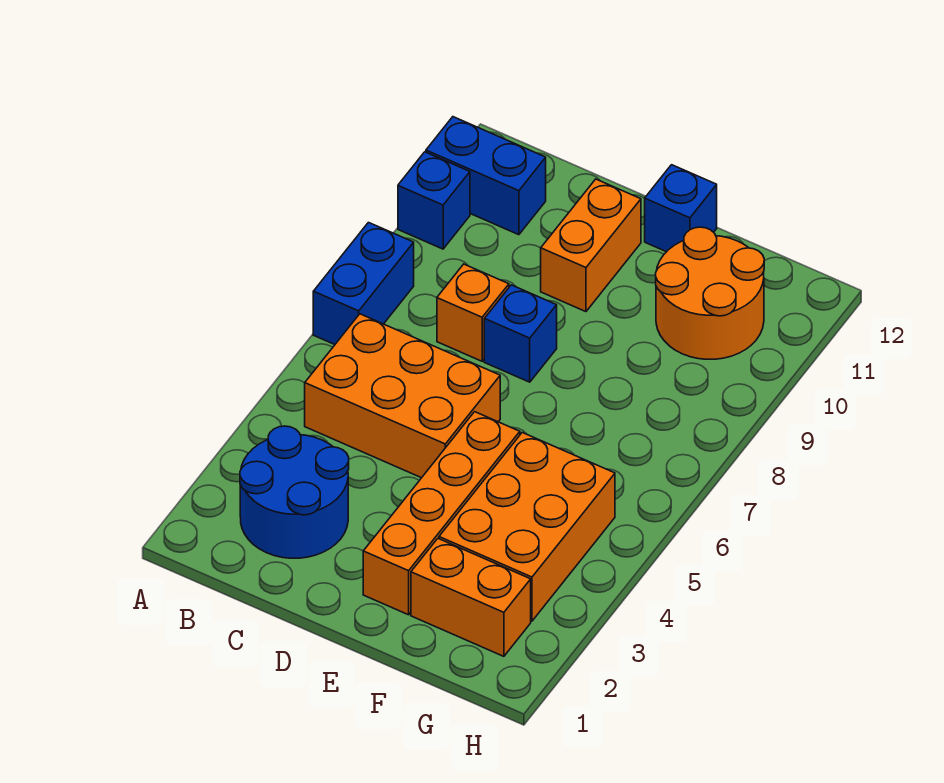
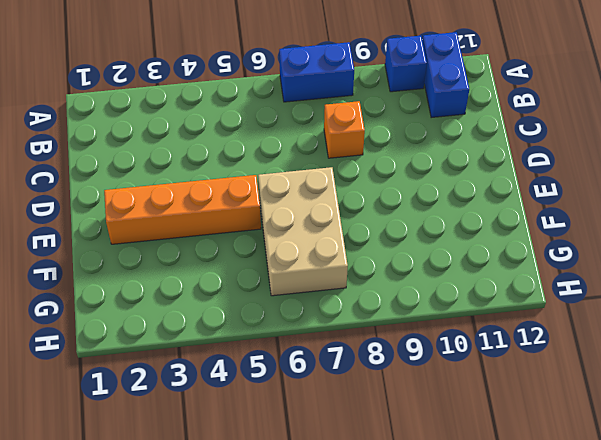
tan 2x3 brick [258,167,348,296] -> none
none -> blue 2x2 round brick [240,426,349,558]
none -> orange 2x3 brick [305,314,500,478]
none -> blue 1x1 brick [484,285,557,382]

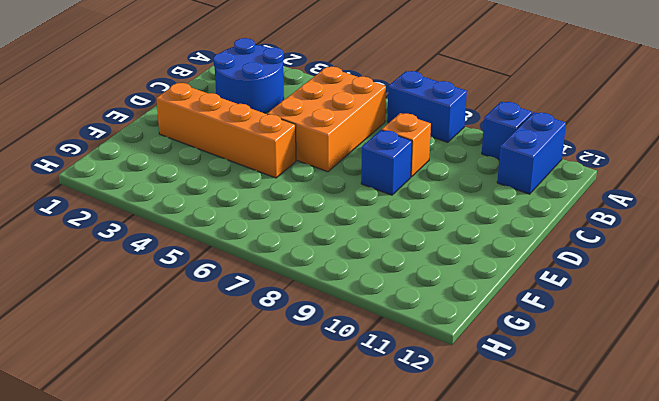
none -> orange 1x2 brick [541,179,641,312]
none -> blue 1x1 brick [645,165,717,252]
none -> orange 1x2 brick [411,539,531,656]

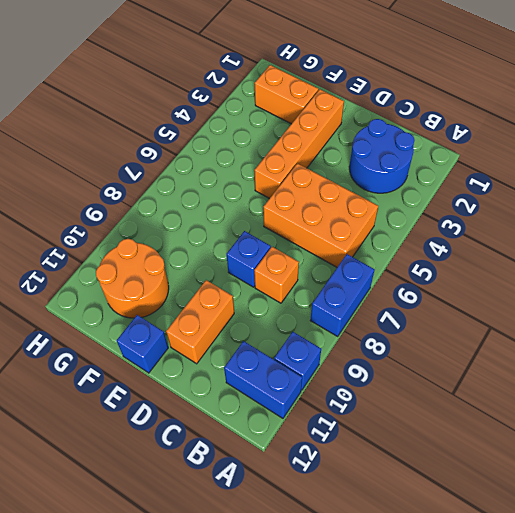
none -> orange 2x3 brick [439,433,615,621]

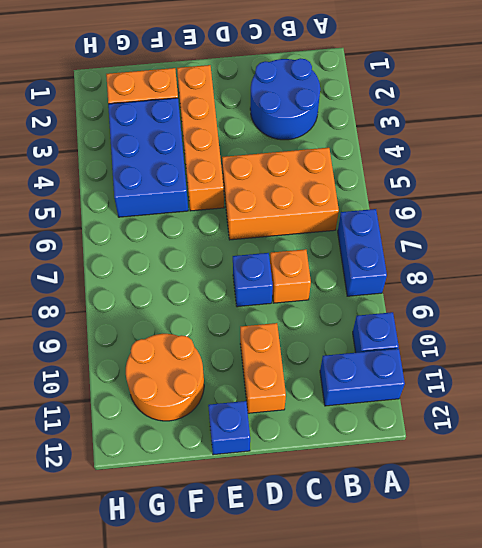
blue 2x3 brick [108,98,188,217] -> orange 2x3 brick [439,433,615,621]

